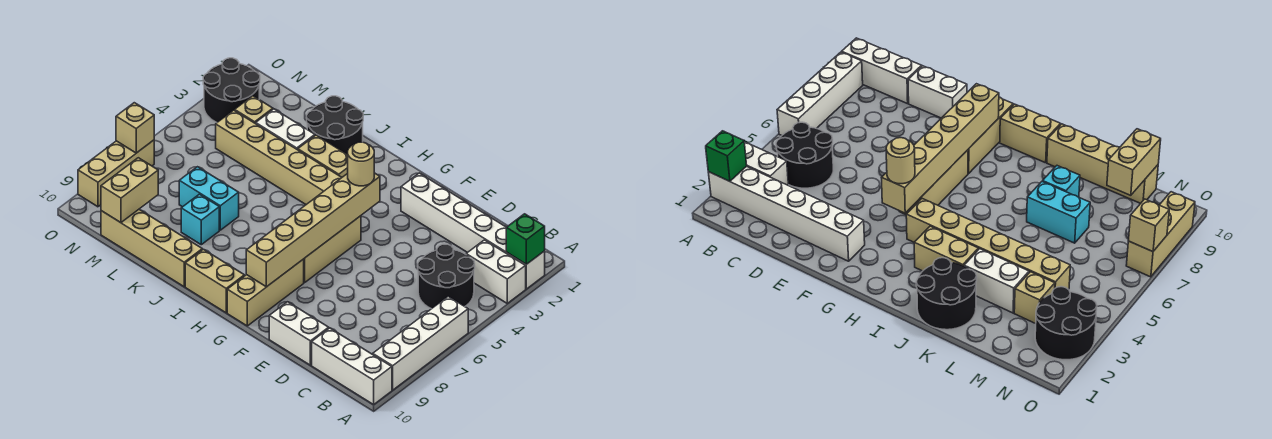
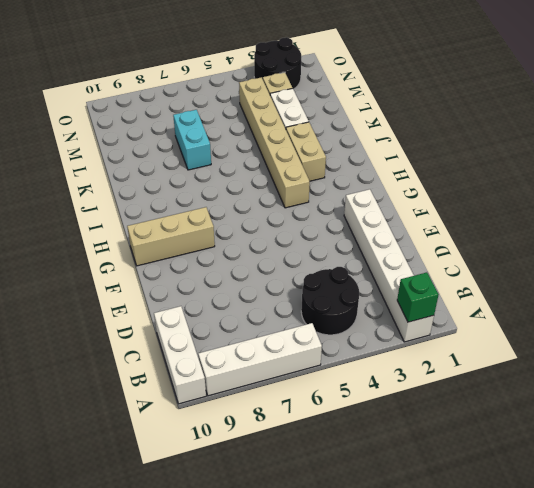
none -> white 1x2 brick [466,240,526,303]
none -> white 1x2 brick [269,302,329,365]
none -> tan 1x3 brick [304,216,361,283]

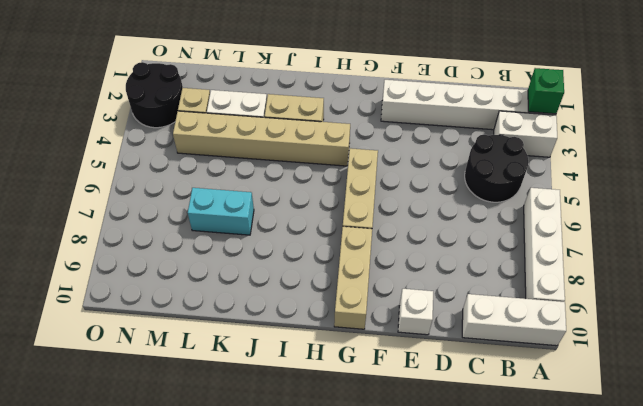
white 1x1 brick [398,289,433,335] -> white 1x2 brick [269,302,329,365]
none -> tan 1x2 brick [185,249,244,313]
none -> black 2x2 round brick [307,96,363,155]
none -> tan 1x4 brick [101,209,202,287]

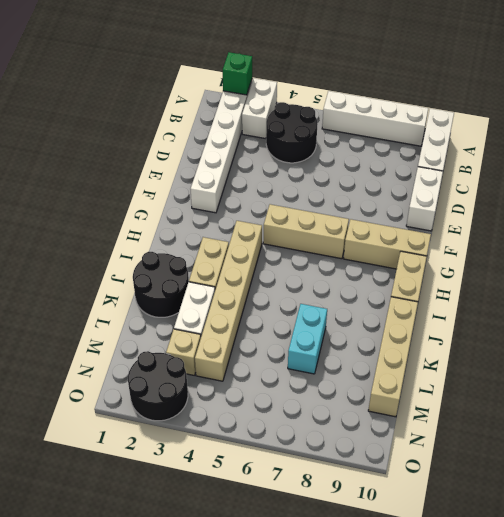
none -> cyan 1x1 brick [181,194,219,245]
none -> tan 1x3 brick [78,140,154,207]
none -> tan 1x6 brick [246,173,380,287]

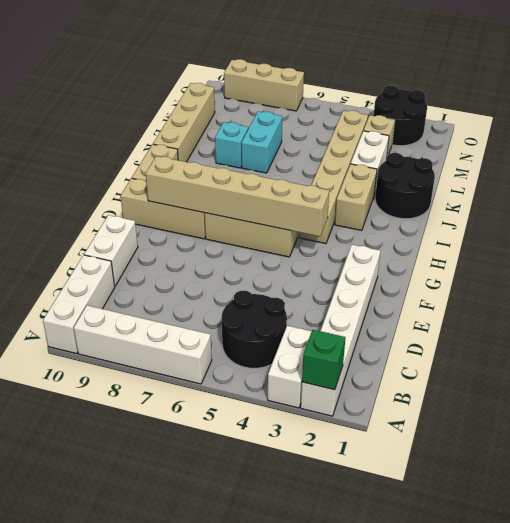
none -> tan 1x2 brick [101,158,158,223]
none -> tan 1x1 brick [116,103,154,153]
none -> tan 1x1 round brick [348,142,374,186]

